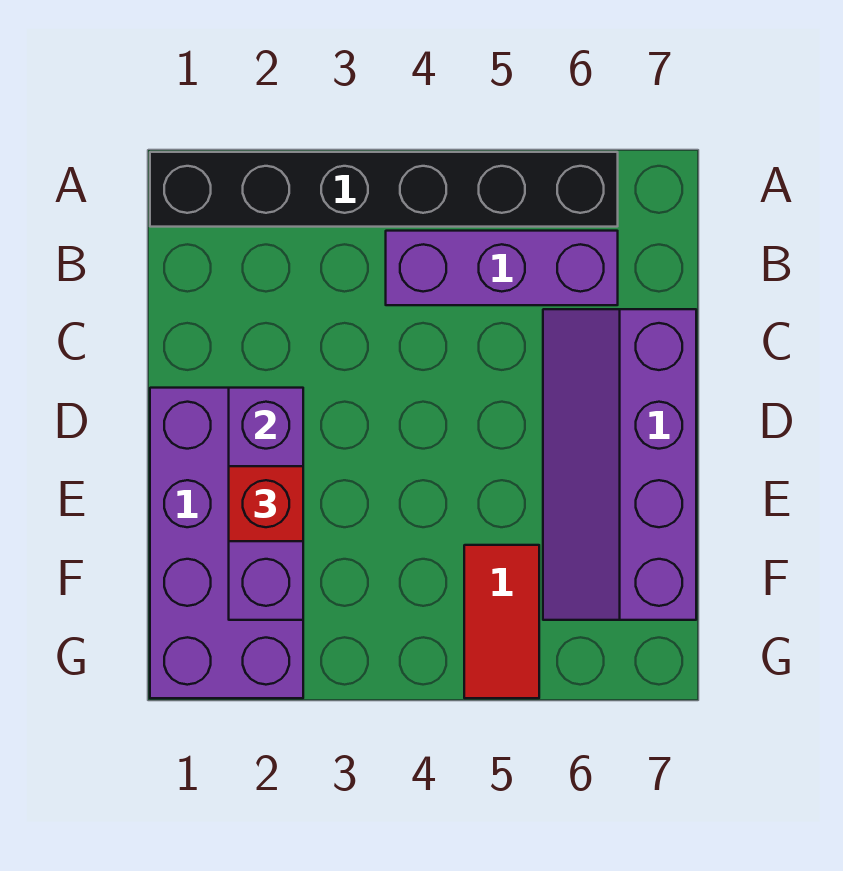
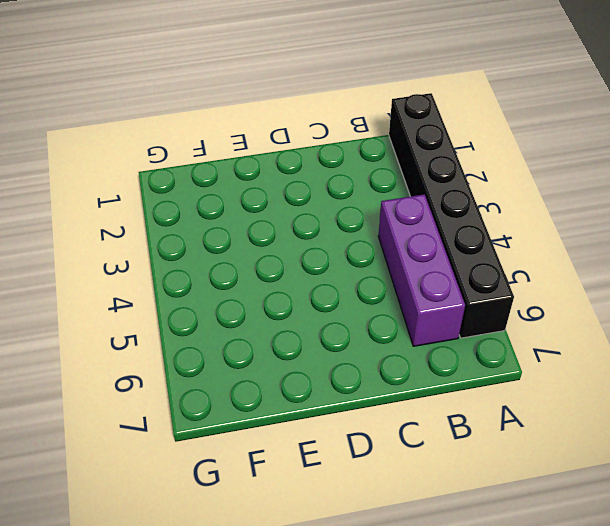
none -> purple 2x4 slope [543,309,696,620]
none -> purple 2x4 brick [150,388,303,698]

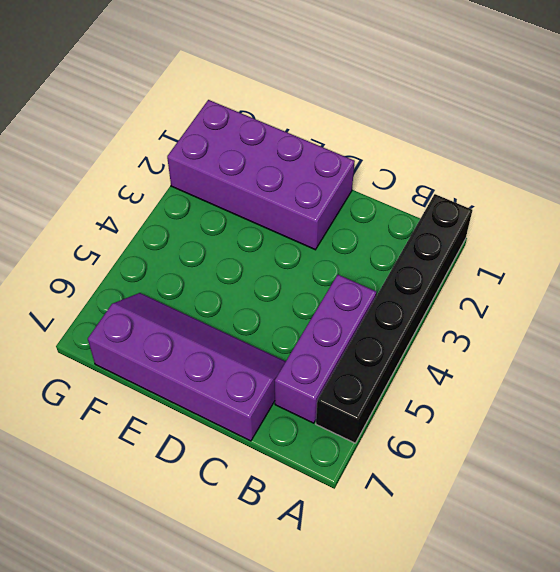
none -> red 1x2 tile [464,545,539,698]
none -> purple 1x3 brick [229,388,303,620]

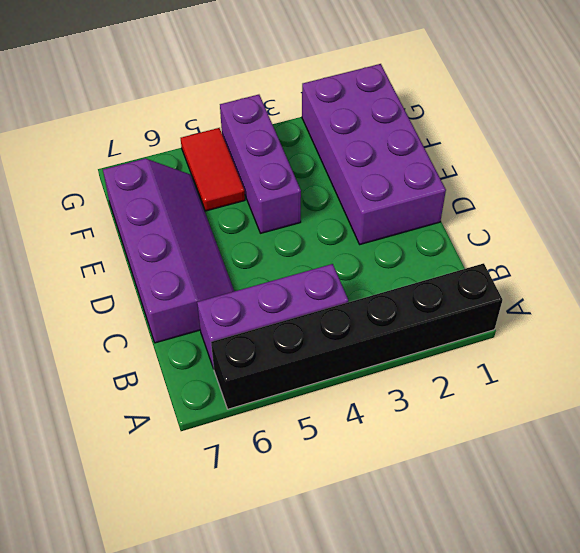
purple 1x3 brick [220,95,301,233] -> purple 1x3 brick moved to [229,388,303,620]
none -> red 1x1 brick [229,466,303,541]

